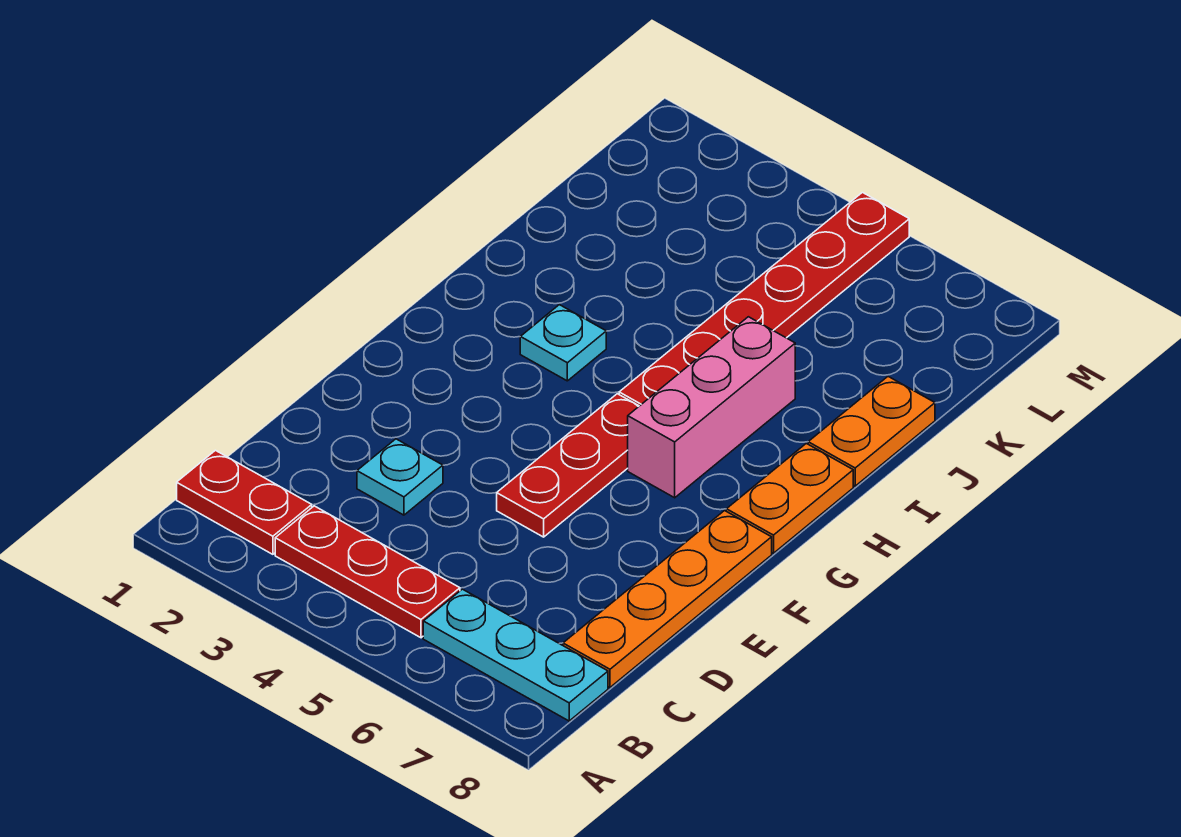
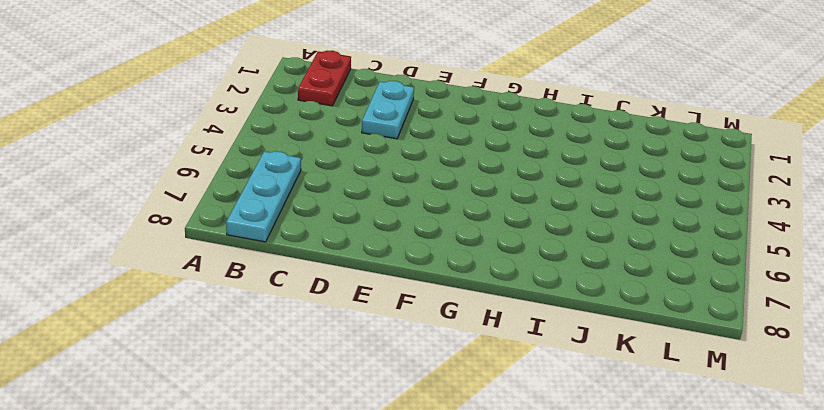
cyan 1x2 plate [362,81,414,139] -> cyan 1x1 plate [357,439,443,515]
none -> red 1x3 plate [275,506,460,638]
none -> orange 1x4 plate [563,511,772,687]

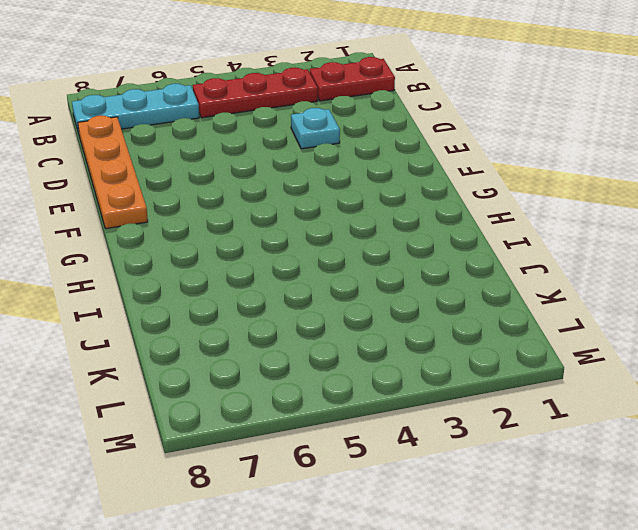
none -> red 1x3 plate [497,394,639,537]
none -> pink 1x3 brick [628,317,795,498]

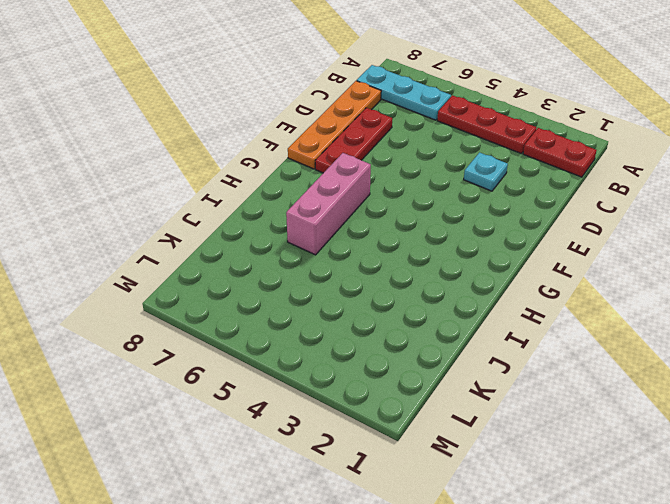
red 1x3 plate [315,108,392,173] -> red 1x3 plate moved to [497,394,639,537]
none -> orange 1x2 plate [726,443,853,553]
none -> cyan 1x1 plate [520,305,606,381]

